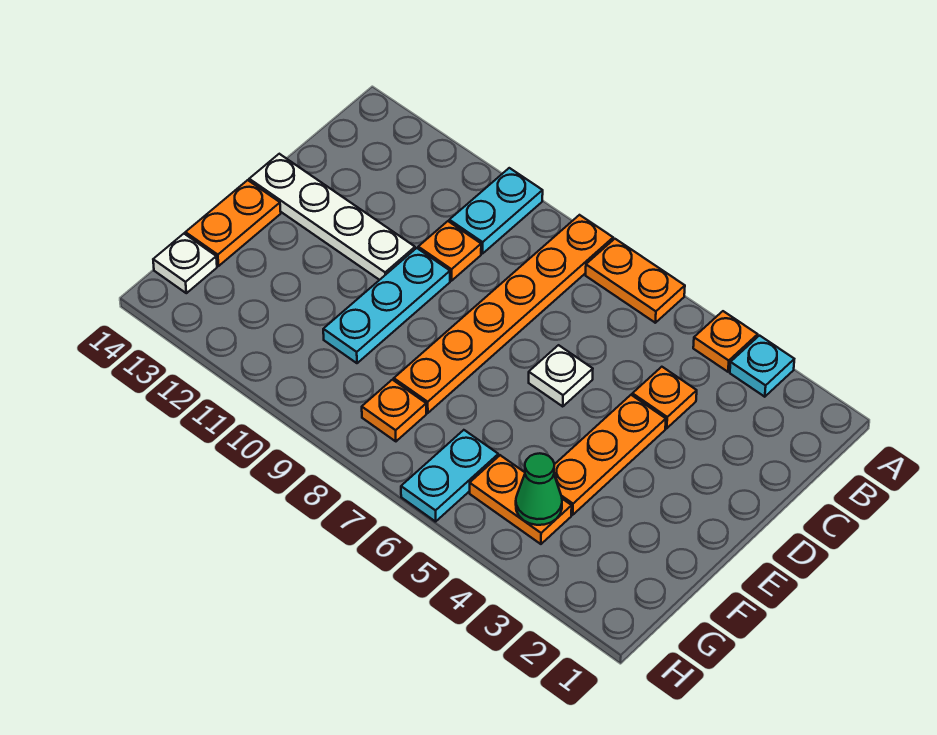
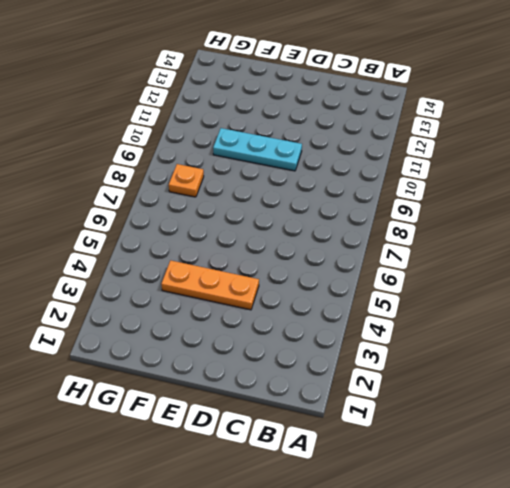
none -> cyan 1x1 plate [730,336,794,397]
none -> orange 1x1 plate [693,311,758,372]
none -> orange 1x2 plate [586,239,685,323]

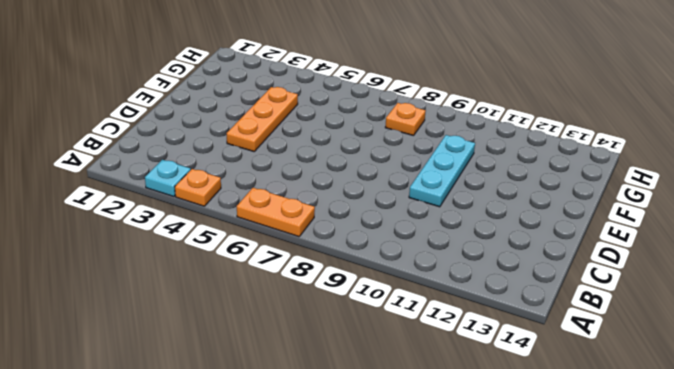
none -> orange 1x6 plate [394,215,613,413]
none -> cyan 1x2 plate [449,168,543,254]
none -> orange 1x1 plate [632,367,697,428]

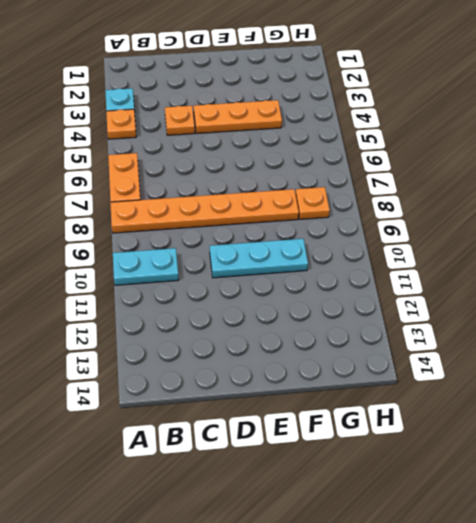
none -> orange 1x1 plate [418,221,481,281]
none -> white 1x1 plate [529,345,593,407]
none -> white 1x4 plate [249,154,415,280]

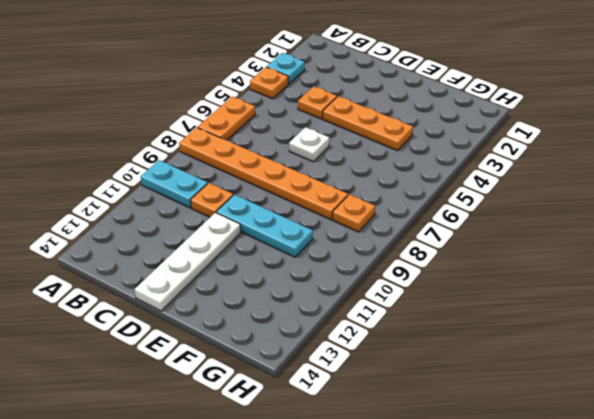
none -> orange 1x2 plate [185,180,281,266]
none -> orange 1x2 plate [470,455,572,544]
none -> cyan 1x2 plate [401,430,498,522]

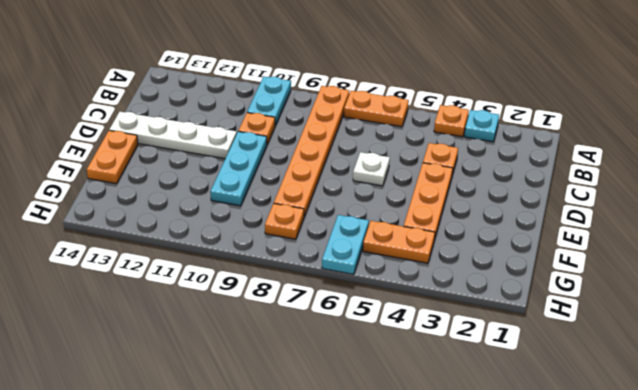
none -> white 1x1 plate [153,234,217,293]
none -> green 1x1 cone [516,453,562,525]

